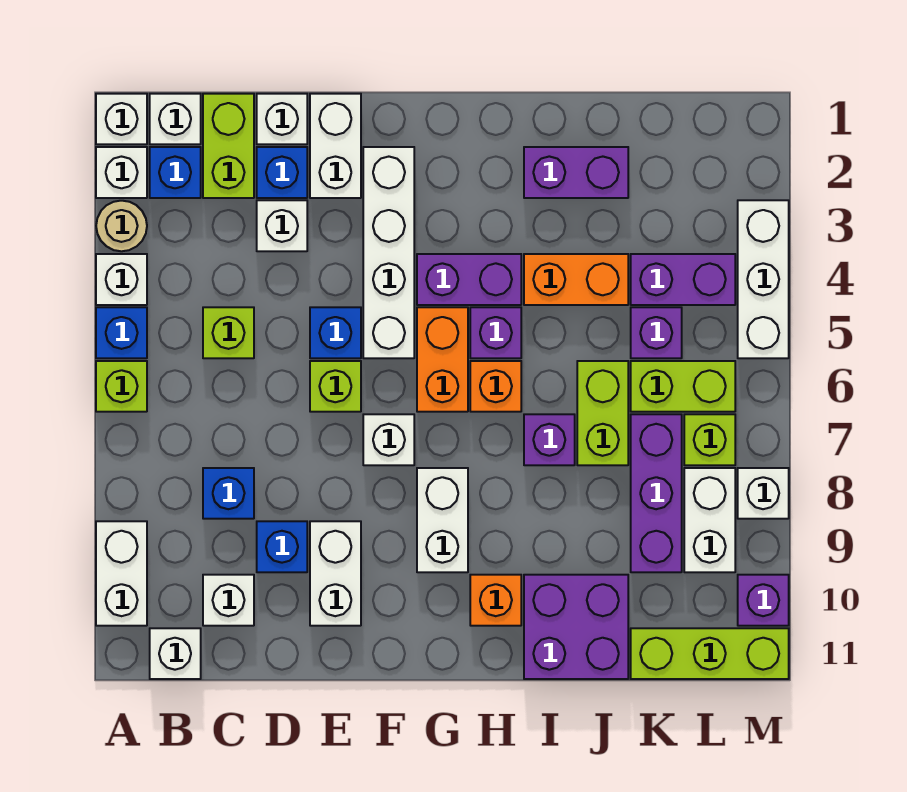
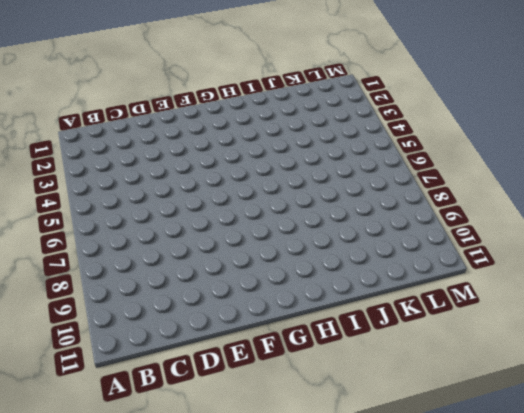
none -> white 1x1 brick [96,94,147,144]
none -> white 1x1 brick [96,147,147,198]
none -> tan 1x1 round brick [96,201,147,251]
none -> white 1x1 brick [96,254,147,305]

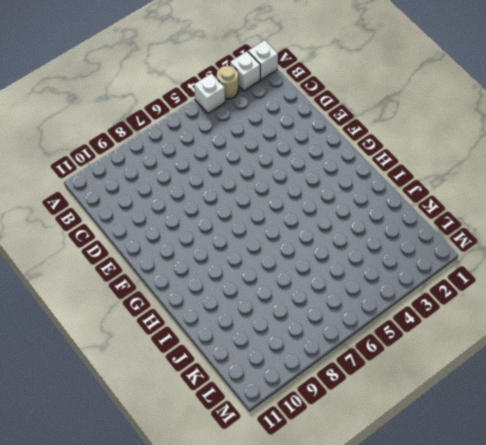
none -> blue 1x1 brick [96,307,147,358]
none -> lime 1x1 brick [96,361,147,412]
none -> white 1x2 brick [96,521,147,626]
none -> white 1x1 brick [150,94,201,144]

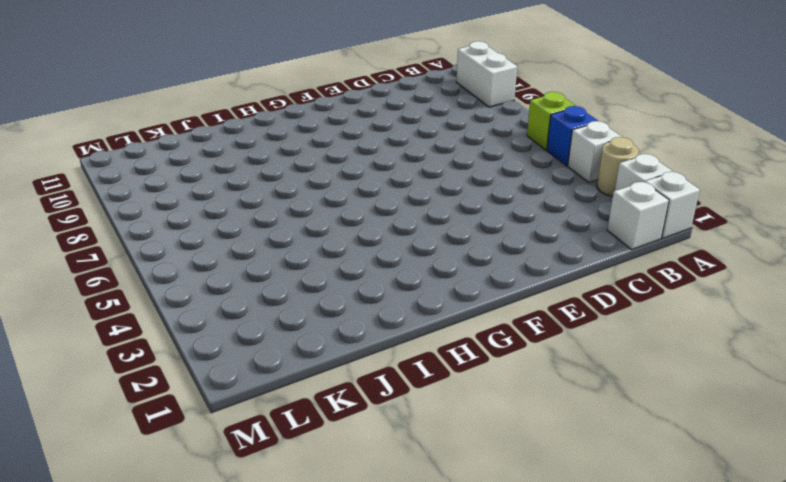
none -> blue 1x1 brick [150,147,201,198]
none -> white 1x1 brick [150,628,201,679]
none -> lime 1x2 brick [203,94,254,198]
none -> lime 1x1 brick [203,307,254,358]

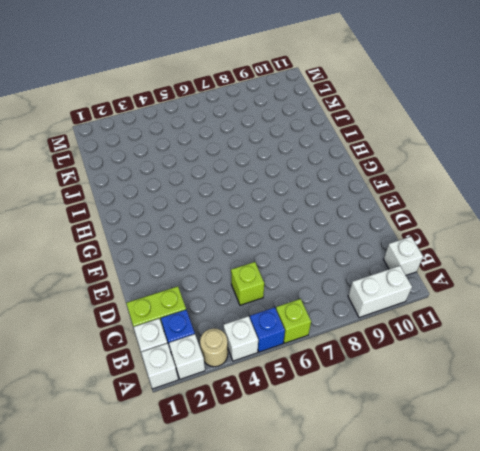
none -> blue 1x1 brick [203,468,254,519]
none -> white 1x1 brick [203,575,254,626]
none -> white 1x1 brick [257,94,307,144]
none -> blue 1x1 brick [257,147,307,198]

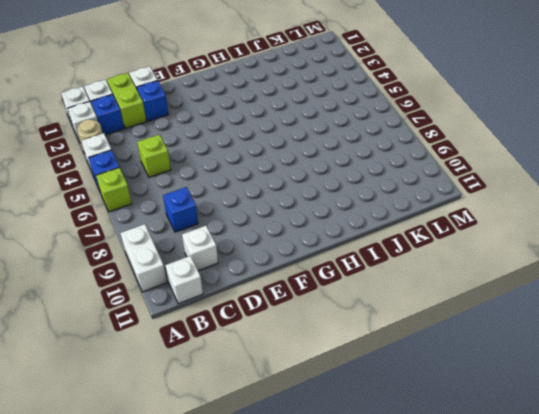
none -> white 1x1 brick [257,200,307,251]
none -> blue 1x1 brick [257,521,307,572]
none -> white 1x2 brick [310,94,361,198]
none -> blue 1x1 brick [310,307,361,358]

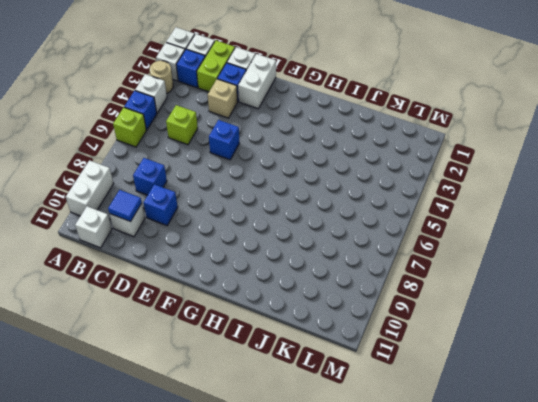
blue 1x1 tile [108,190,142,222] -> none
tan 1x1 brick [208,79,238,118] -> white 1x1 brick [257,200,307,251]
none -> lime 1x1 brick [310,361,361,412]
none -> white 1x2 brick [310,521,361,626]
none -> white 1x4 brick [363,147,414,358]
none -> white 1x1 brick [363,414,414,465]

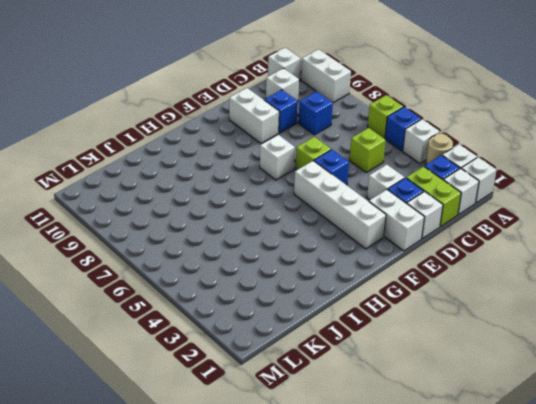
none -> purple 1x2 brick [417,254,521,305]
none -> orange 1x2 brick [417,307,468,412]
none -> white 1x2 brick [417,468,468,572]
none -> purple 1x1 brick [470,307,521,358]

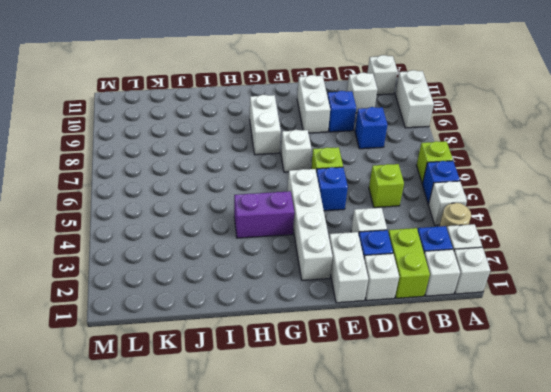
none -> orange 1x2 brick [417,307,468,412]
none -> purple 1x1 brick [470,307,521,358]
none -> orange 1x1 brick [470,361,521,412]
none -> orange 1x1 brick [470,575,521,626]

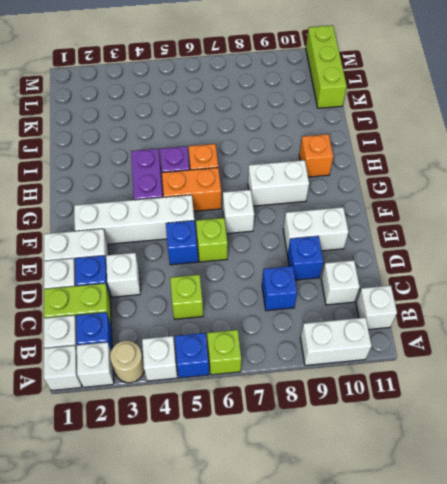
none -> purple 1x2 brick [524,147,628,198]
none -> orange 1x2 brick [524,254,628,305]
none -> purple 1x1 brick [524,414,575,465]
none -> purple 2x2 brick [524,575,628,679]

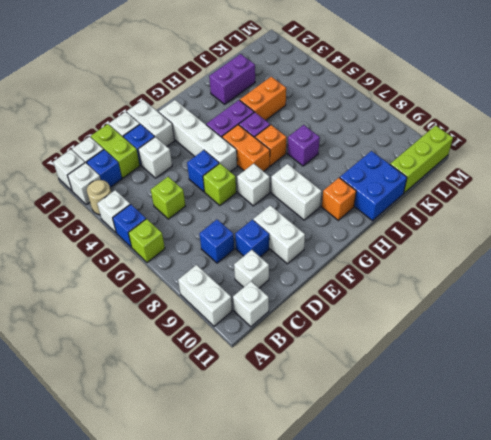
blue 2x2 brick [340,151,407,221] -> purple 2x2 brick [524,575,628,679]
none -> lime 1x2 brick [577,361,628,465]
none -> purple 1x2 brick [631,254,735,305]
none -> purple 1x1 brick [631,307,682,358]
none -> lime 1x2 brick [631,361,735,412]

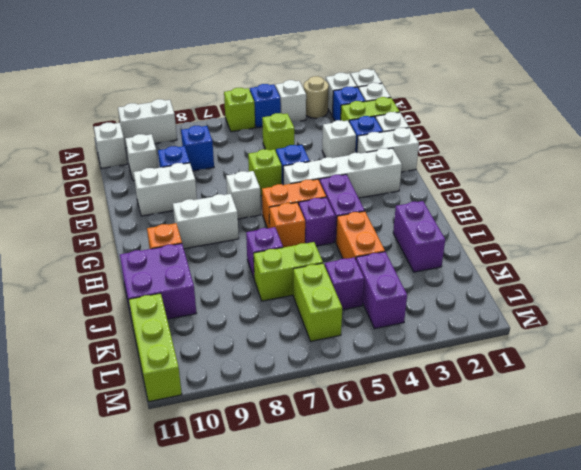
none -> purple 1x3 brick [631,414,682,572]
none -> lime 1x1 brick [684,414,735,465]
none -> white 1x2 brick [684,468,735,572]
none -> white 1x3 brick [738,200,789,358]

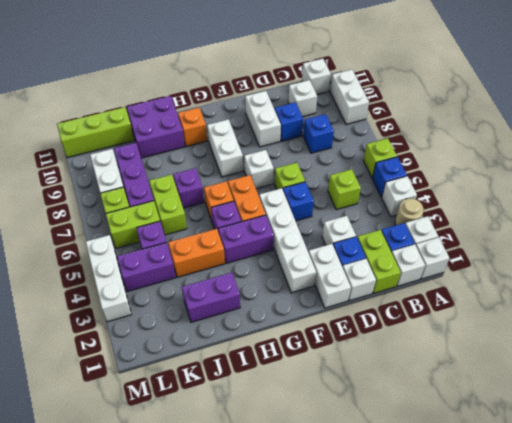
none -> white 1x1 brick [738,468,789,519]
none -> purple 1x1 brick [738,575,789,626]

